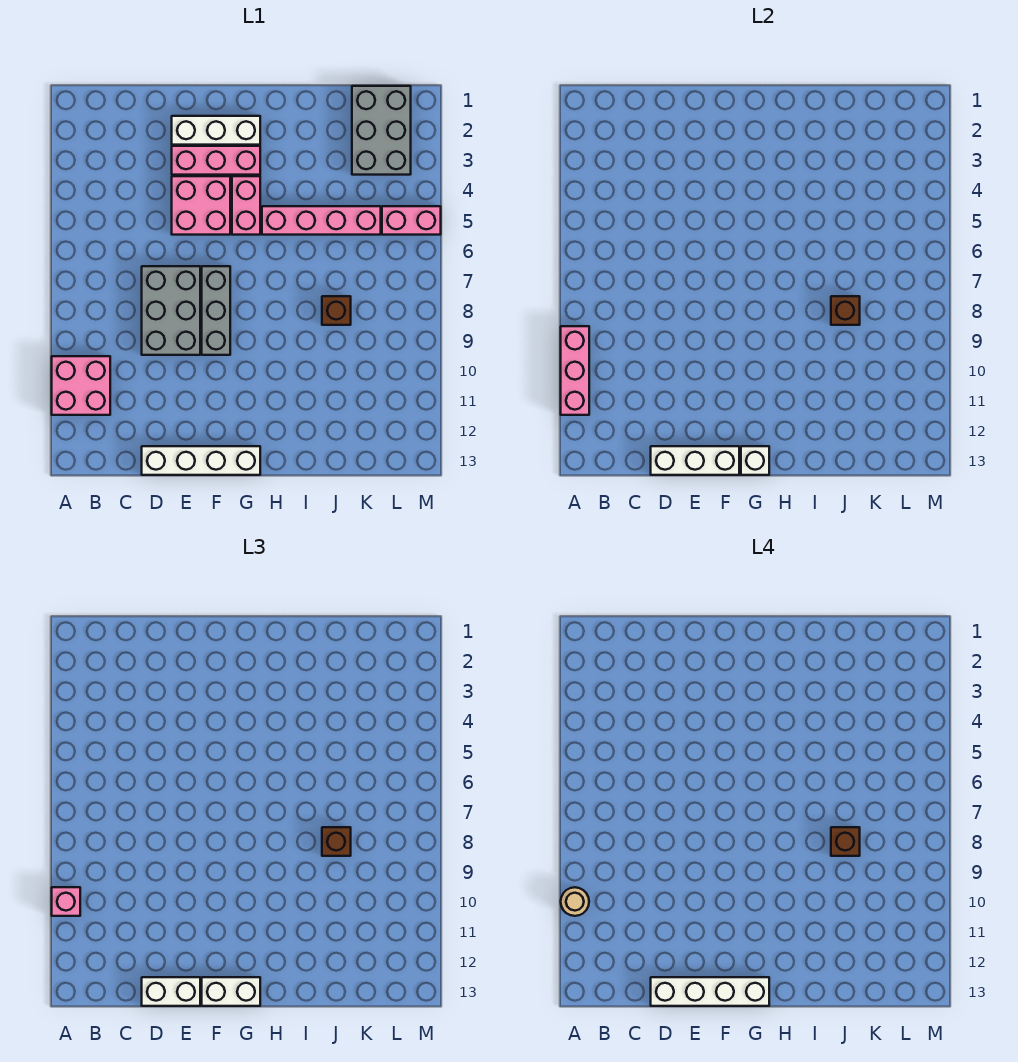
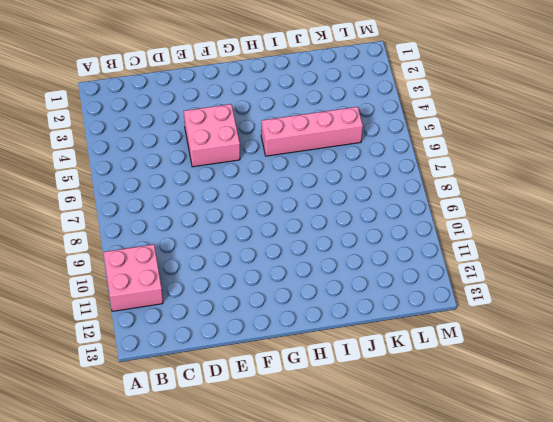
none -> grey 2x3 brick [142,266,200,355]
none -> white 1x4 brick [142,446,260,475]
none -> white 1x3 brick [172,116,260,145]

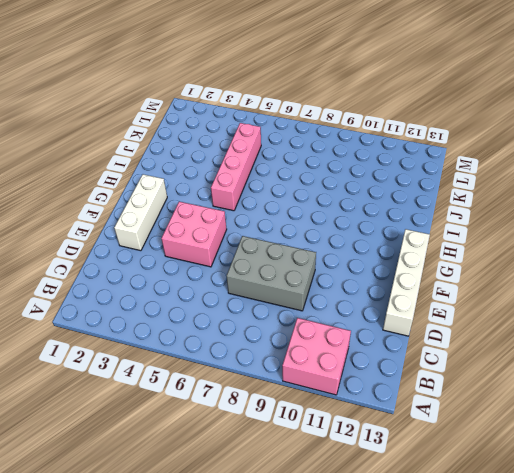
none -> pink 1x3 brick [172,146,260,175]
none -> grey 1x3 brick [202,266,230,355]
none -> pink 1x2 brick [232,176,260,235]

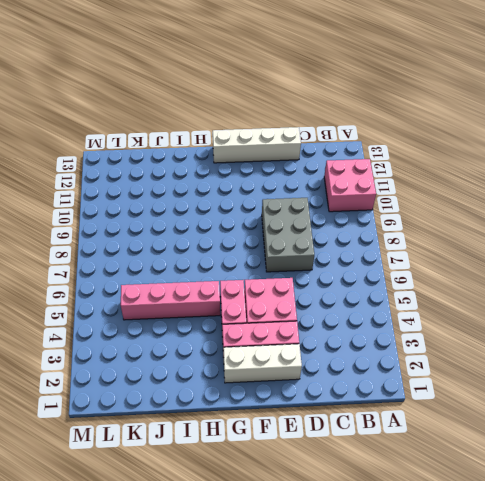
none -> grey 1x3 brick [202,266,230,355]
none -> brown 1x1 brick [322,296,351,325]
none -> grey 2x3 brick [352,86,411,175]

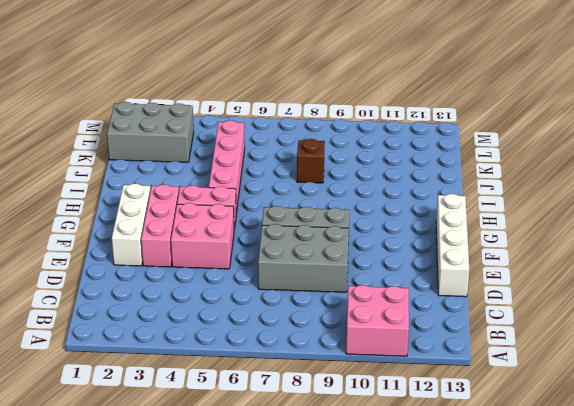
none -> pink 1x2 brick [382,206,441,235]
none -> pink 1x3 brick [561,326,589,415]
none -> white 1x3 brick [651,446,739,475]

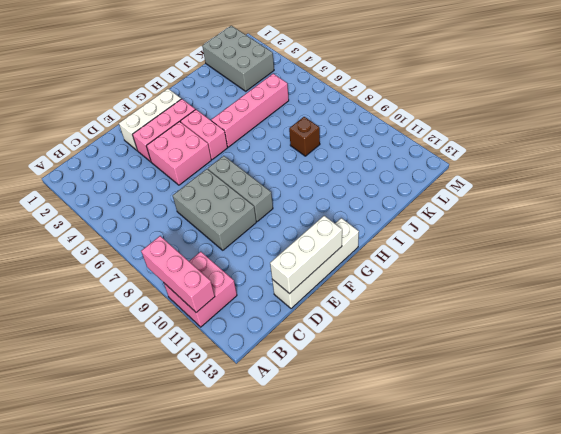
none -> pink 1x2 brick [382,206,441,235]
none -> white 1x1 brick [741,446,769,475]
none -> brown 1x1 brick [831,296,860,325]

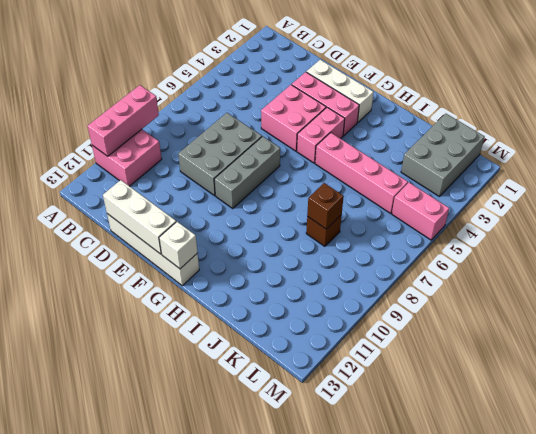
none -> pink 1x1 brick [52,887,80,916]
none -> white 1x2 brick [142,977,200,1006]
none -> white 1x2 brick [202,977,260,1006]

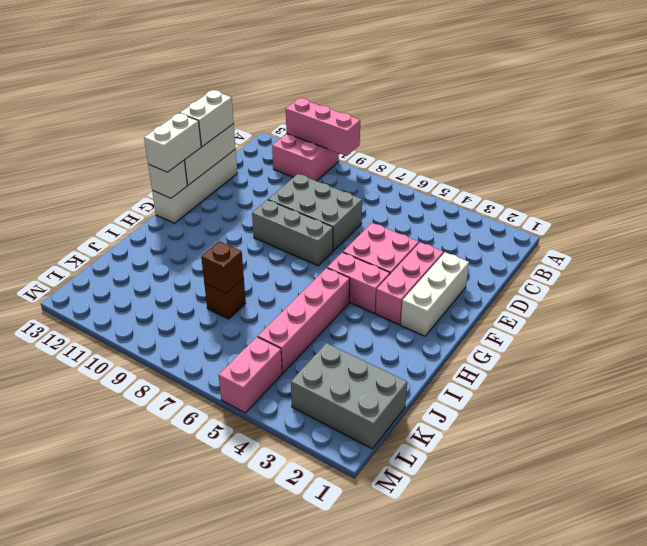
none -> pink 1x1 brick [52,887,80,916]
none -> brown 1x1 brick [322,827,351,856]
none -> tan 1x1 round brick [561,887,589,916]

